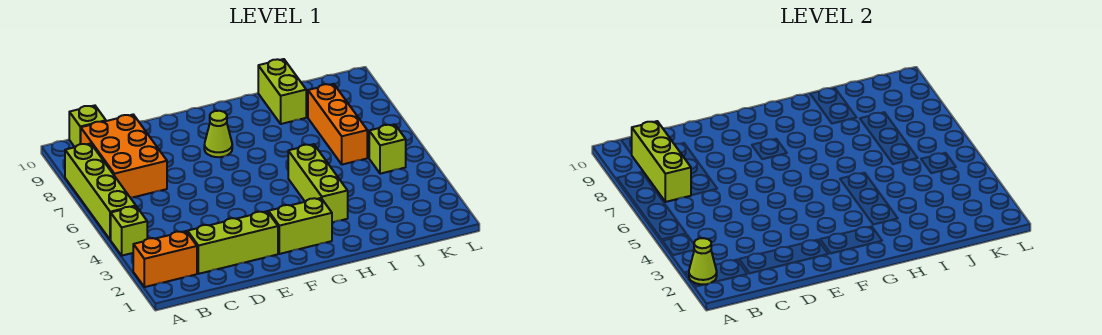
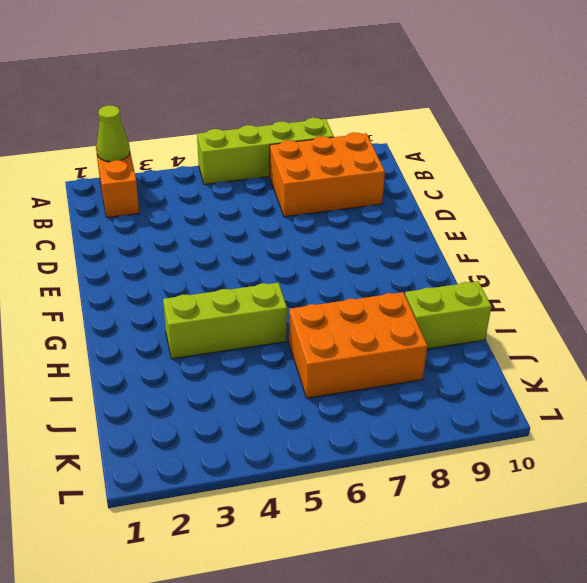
orange 2x3 brick [289,292,427,398] -> orange 1x3 brick [308,84,367,165]
none -> lime 1x1 brick [111,206,147,256]
none -> lime 1x1 brick [69,105,106,147]
none -> lime 1x3 brick [187,211,278,274]

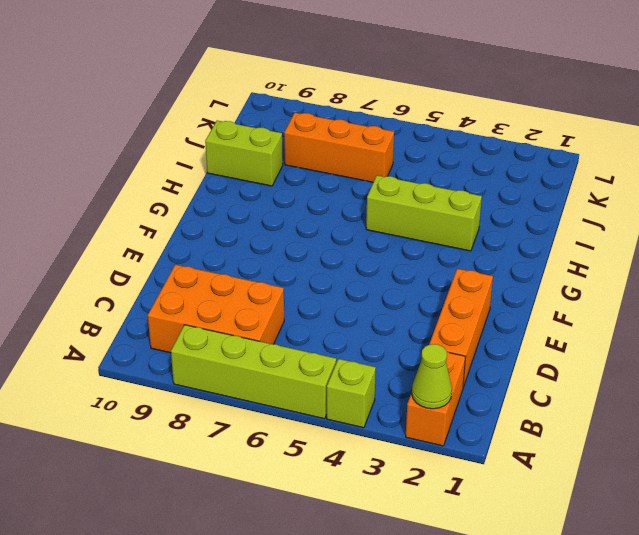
orange 1x3 brick [429,269,493,387] -> lime 1x3 brick [187,211,278,274]
none -> lime 1x1 brick [69,105,106,147]
none -> lime 1x2 brick [268,198,332,254]
none -> lime 1x1 cone [204,111,232,157]

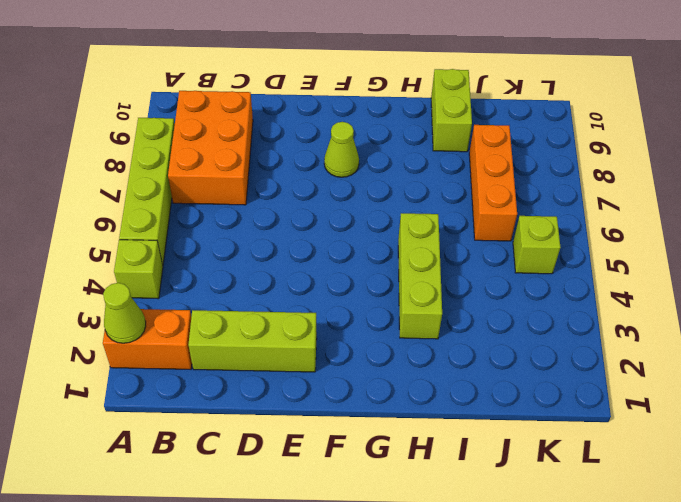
none -> lime 1x1 brick [69,105,106,147]
none -> lime 1x2 brick [268,198,332,254]
none -> lime 1x3 brick [632,121,691,202]

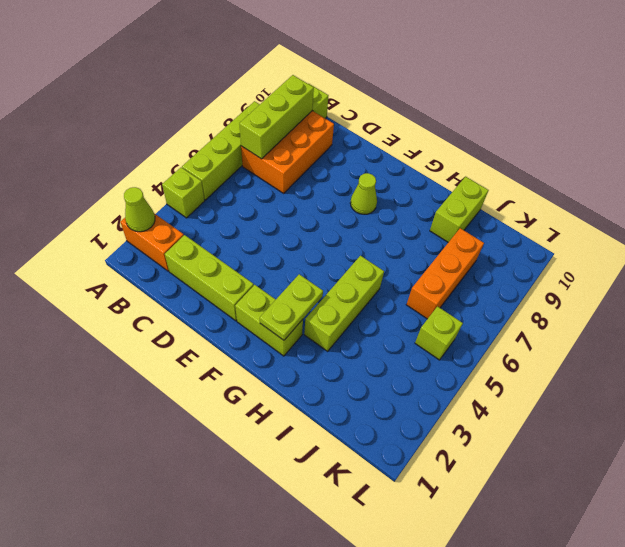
lime 1x2 plate [260,274,323,340] -> none

